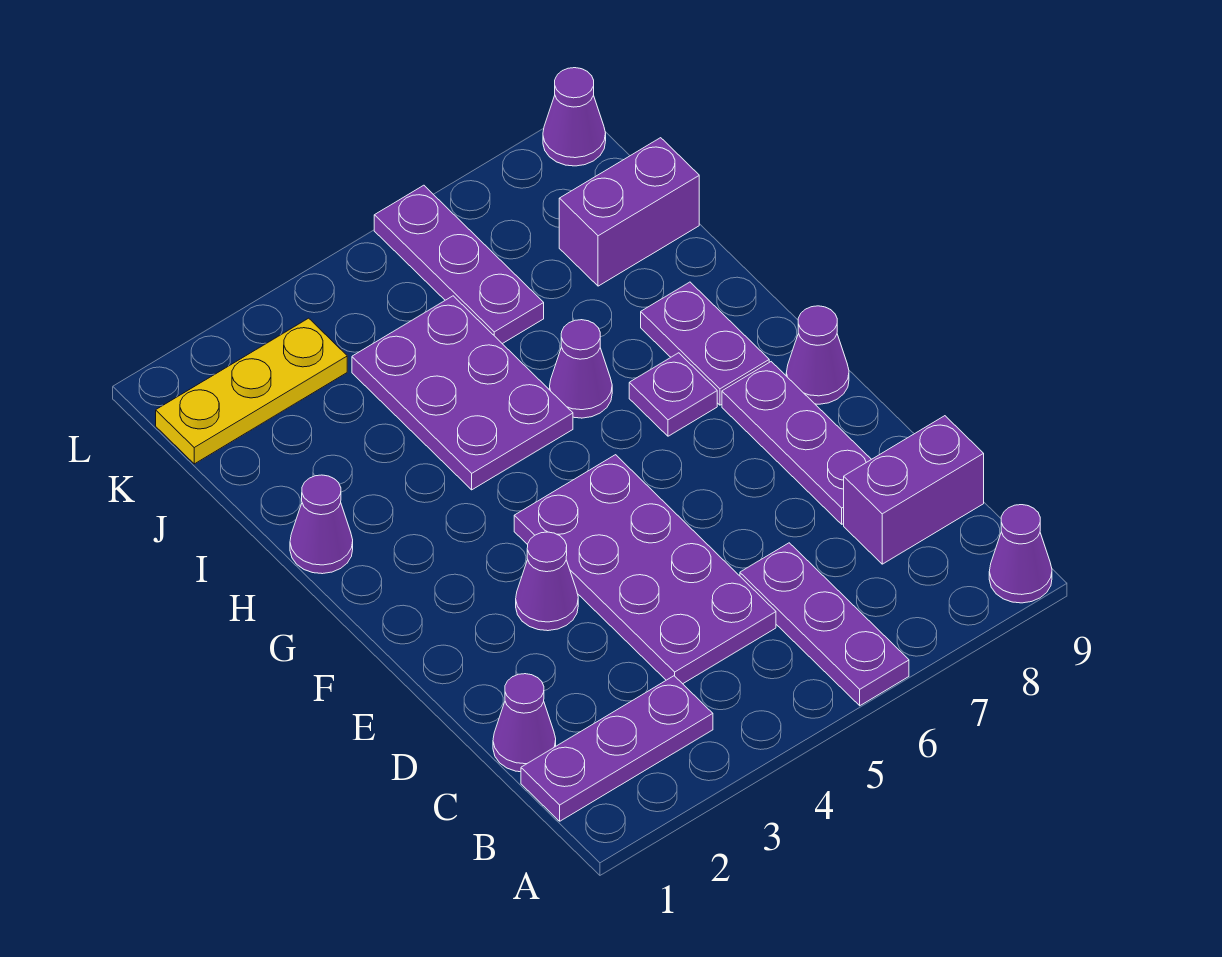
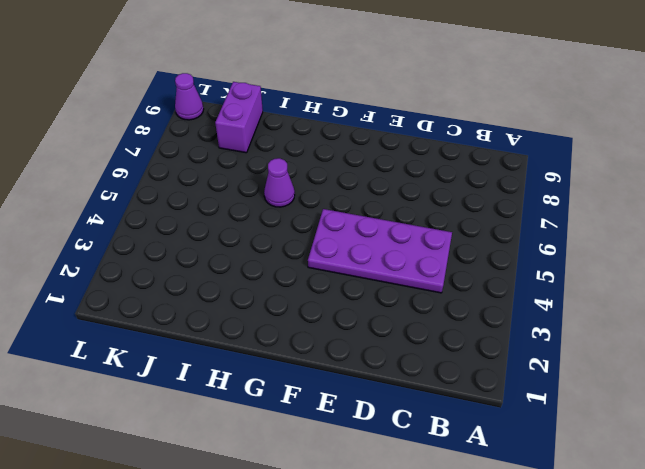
none -> purple 1x3 plate [740,543,909,706]
none -> purple 1x1 cone [989,505,1052,603]
none -> purple 1x3 plate [521,676,713,821]

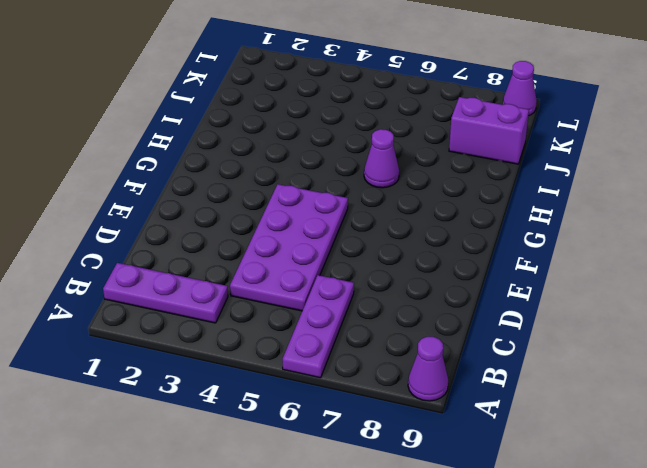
none -> purple 1x1 cone [493,674,556,772]
none -> purple 1x2 brick [844,416,984,564]
none -> purple 1x3 plate [722,362,871,524]

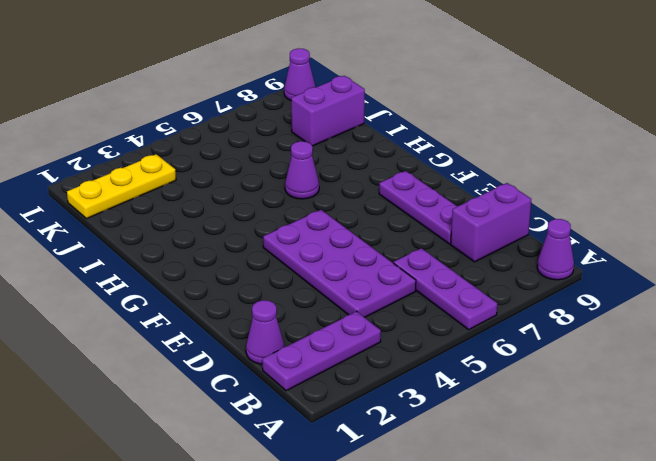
none -> purple 1x1 cone [516,532,578,631]
none -> purple 1x1 cone [786,306,849,404]
none -> purple 1x1 plate [629,353,717,436]

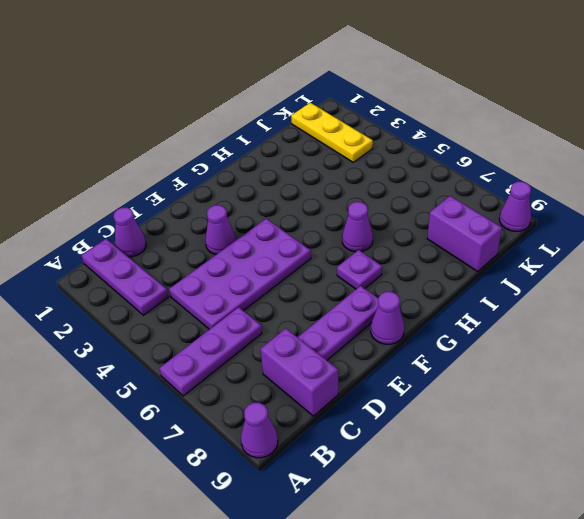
none -> purple 1x2 plate [641,282,769,405]
none -> purple 1x1 cone [290,475,353,574]
none -> purple 2x3 plate [352,296,573,490]

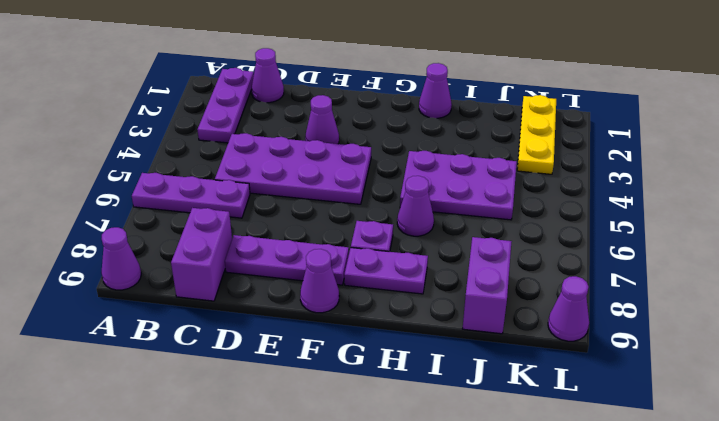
none -> purple 1x3 plate [374,185,544,344]

